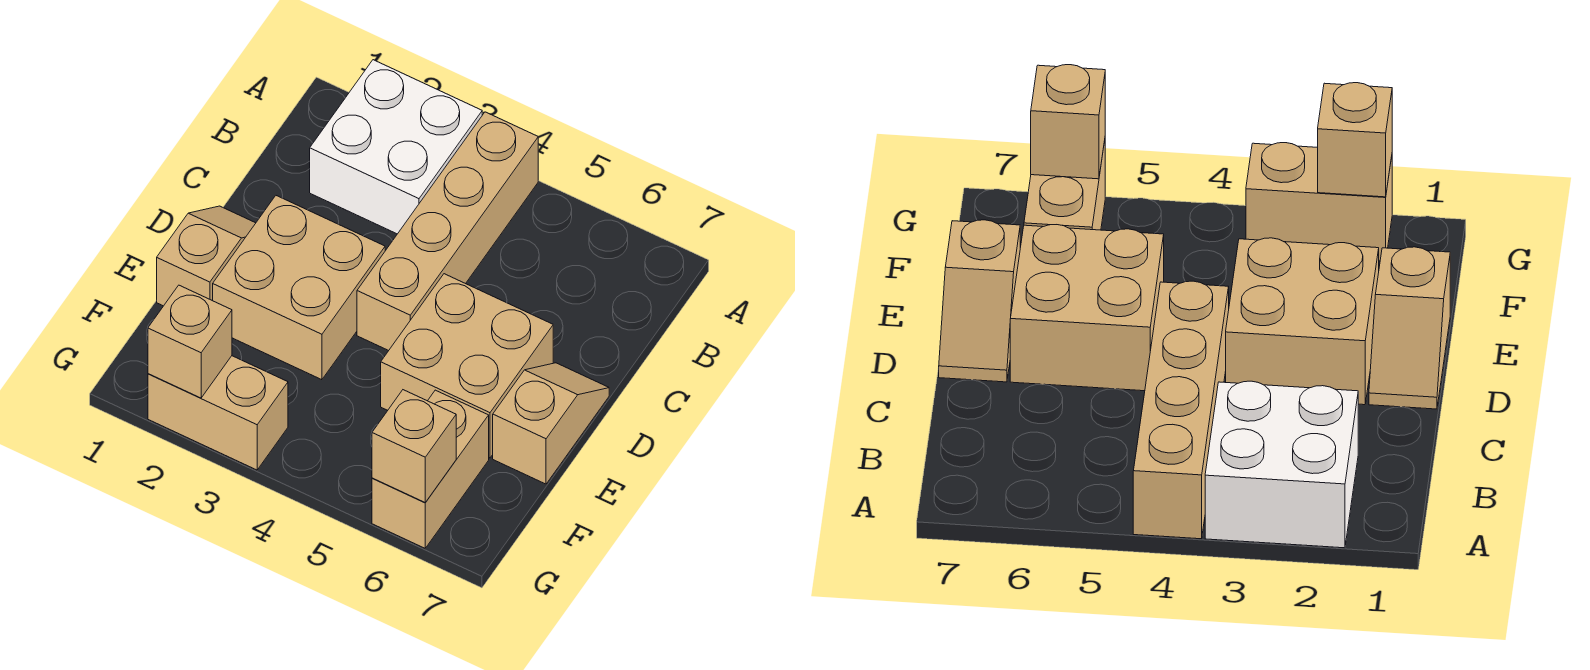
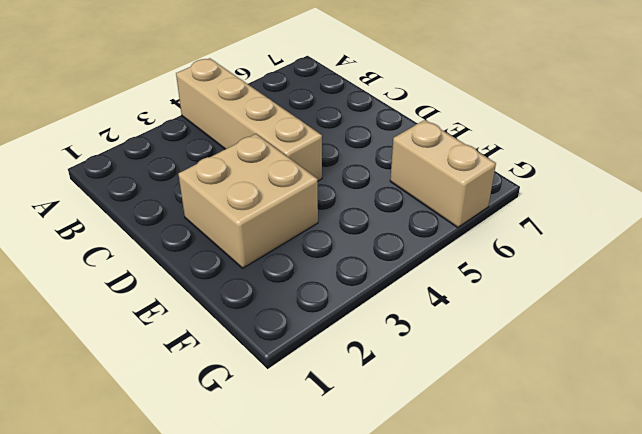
none -> white 2x2 brick [310,60,482,234]
none -> tan 1x2 slope [157,206,256,306]

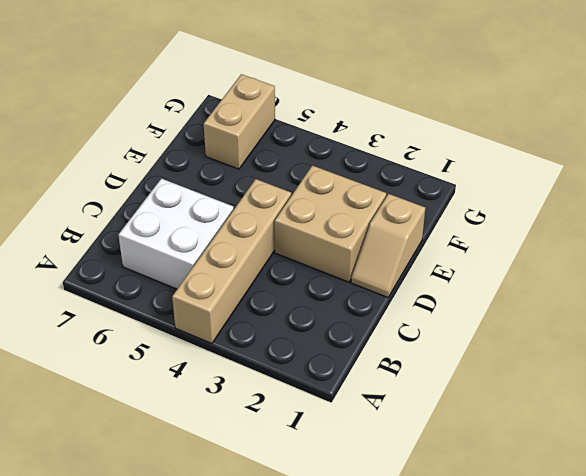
white 2x2 brick [119,179,234,289] -> white 2x2 brick moved to [310,60,482,234]
none -> tan 2x2 brick [381,274,553,458]
none -> tan 1x2 slope [493,363,609,484]

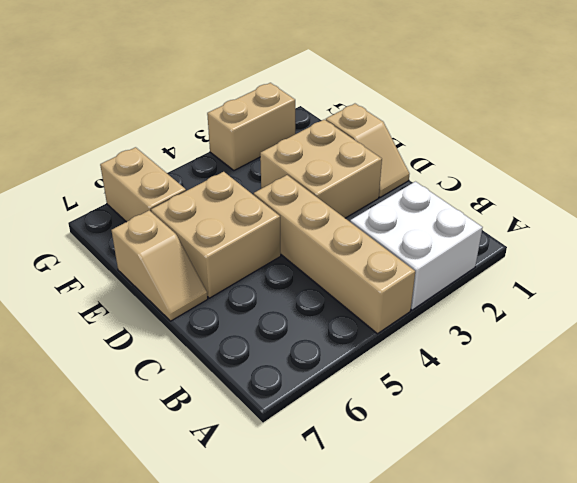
none -> tan 1x1 brick [148,285,232,398]
none -> tan 1x1 brick [372,390,456,503]

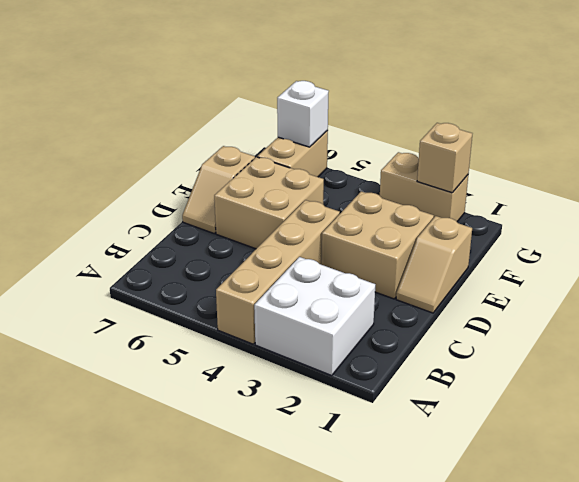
white 1x1 brick [277,81,329,147] -> tan 1x1 brick [372,390,456,503]

